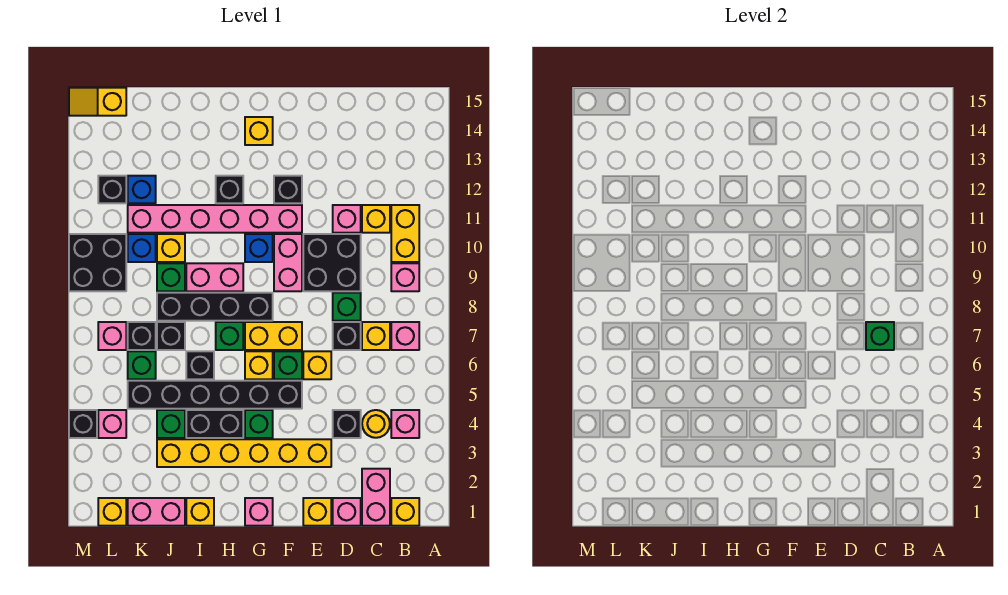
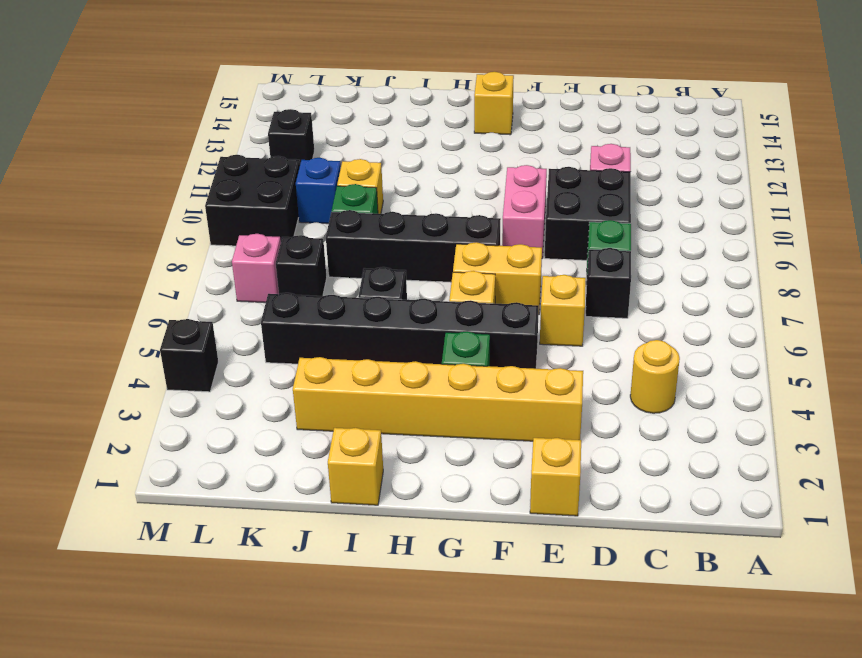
none -> yellow 1x1 brick [391,498,419,526]
none -> pink 1x1 brick [391,410,419,438]
none -> pink 1x1 brick [391,322,419,350]
none -> pink 1x1 brick [391,263,419,291]

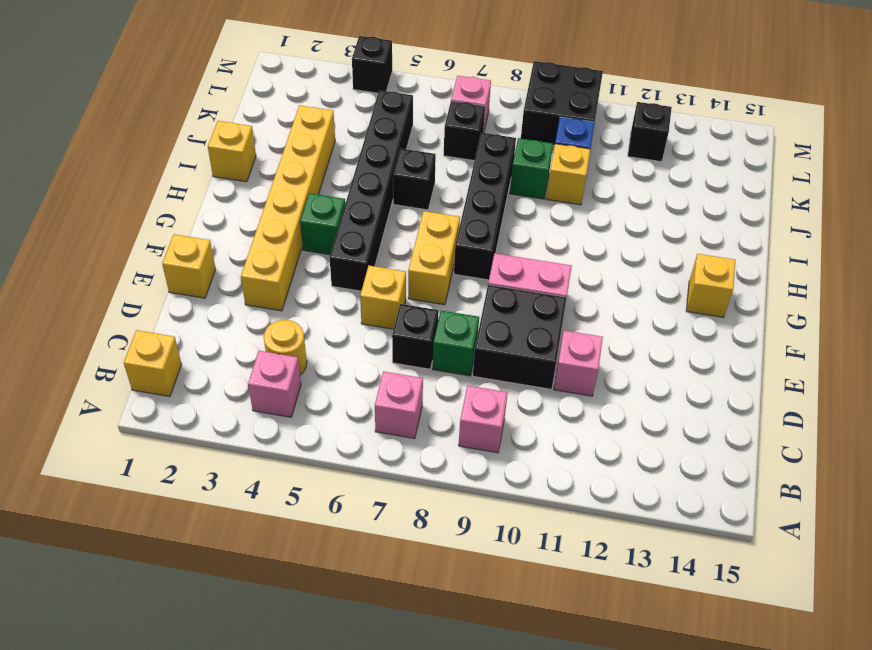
none -> yellow 1x2 brick [391,205,419,262]
none -> pink 1x2 brick [362,469,390,526]
none -> yellow 1x1 brick [362,322,390,350]
none -> yellow 1x1 brick [362,205,390,233]

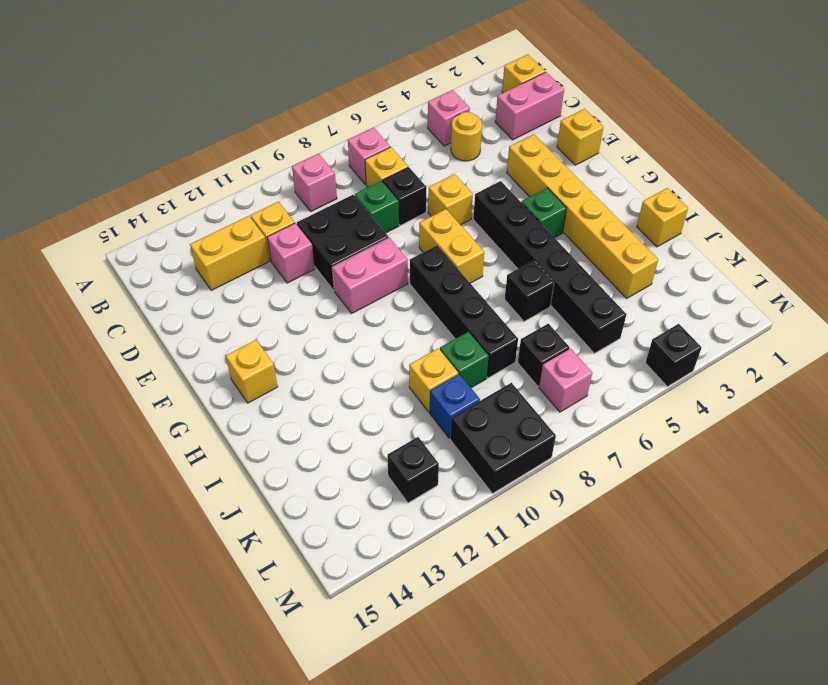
yellow 1x2 brick [190,216,269,290] -> yellow 1x2 brick moved to [391,205,419,262]
none -> pink 1x1 brick [333,498,361,526]
none -> black 1x1 brick [333,410,361,438]
none -> green 1x1 brick [274,351,302,379]
none -> pink 1x6 brick [128,205,302,233]

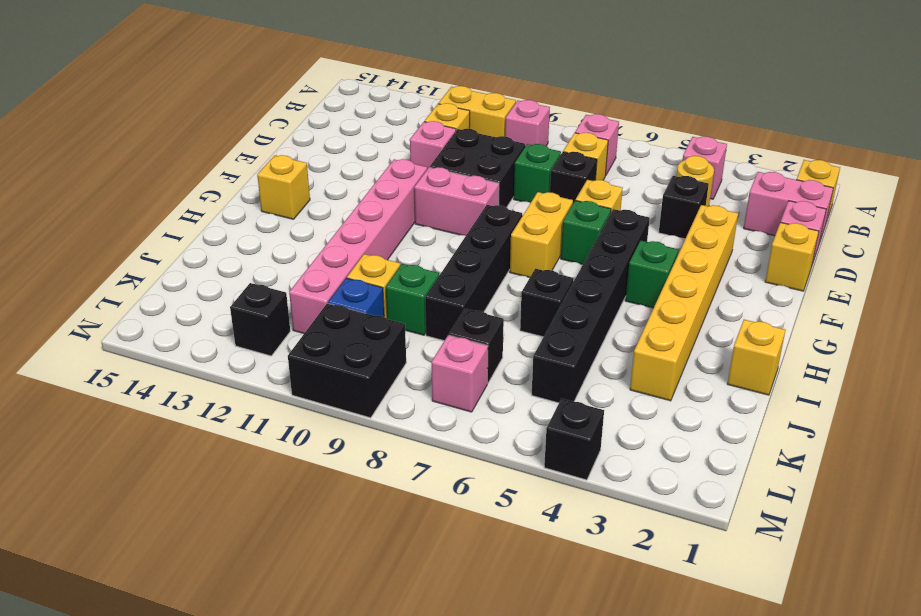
none -> black 1x1 brick [274,176,302,203]
none -> pink 1x1 brick [245,498,273,526]
none -> yellow 1x1 brick [245,351,273,379]
none -> blue 1x1 brick [245,234,273,262]

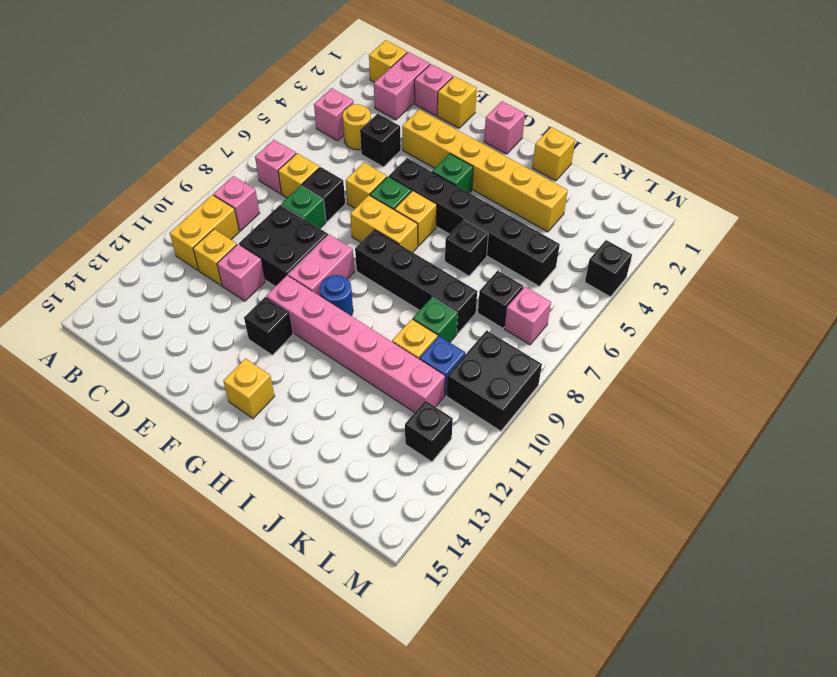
blue 1x1 round brick [320,275,353,316] -> blue 1x1 brick [245,234,273,262]
none -> black 1x2 brick [186,410,243,438]
none -> green 1x1 brick [216,322,243,350]
none -> pink 1x2 brick [186,263,243,291]
none -> black 1x1 brick [216,176,243,203]

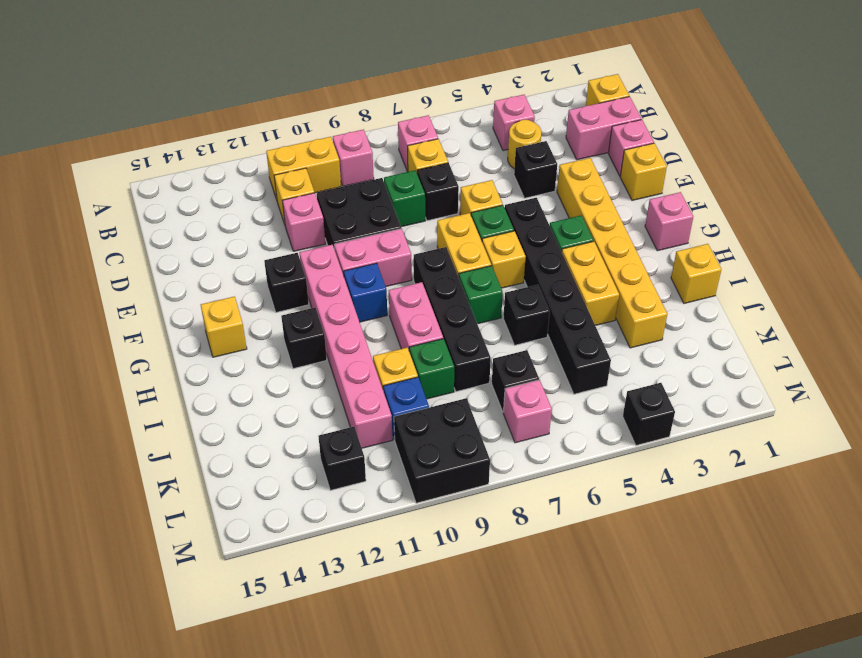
yellow 1x2 brick [562,241,619,325] -> black 1x2 brick [186,410,243,438]
none -> pink 1x2 brick [128,498,185,526]
none -> green 1x1 brick [157,410,185,438]
none -> black 1x1 brick [157,322,185,350]
none -> green 1x1 brick [128,351,156,379]

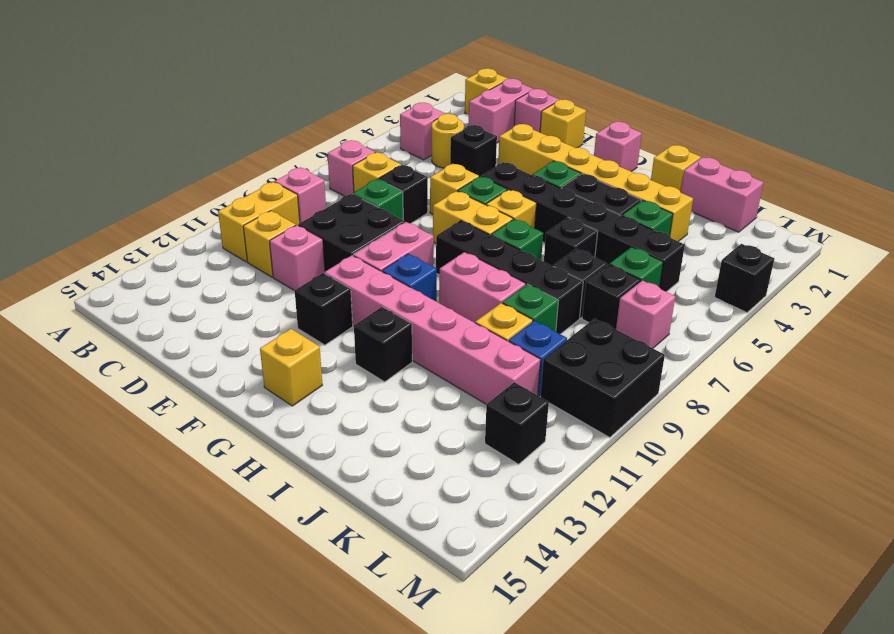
none -> blue 1x1 brick [128,176,156,203]
none -> yellow 1x1 brick [98,498,126,526]
none -> pink 1x1 brick [98,410,126,438]
none -> yellow 1x2 slope [69,88,126,116]

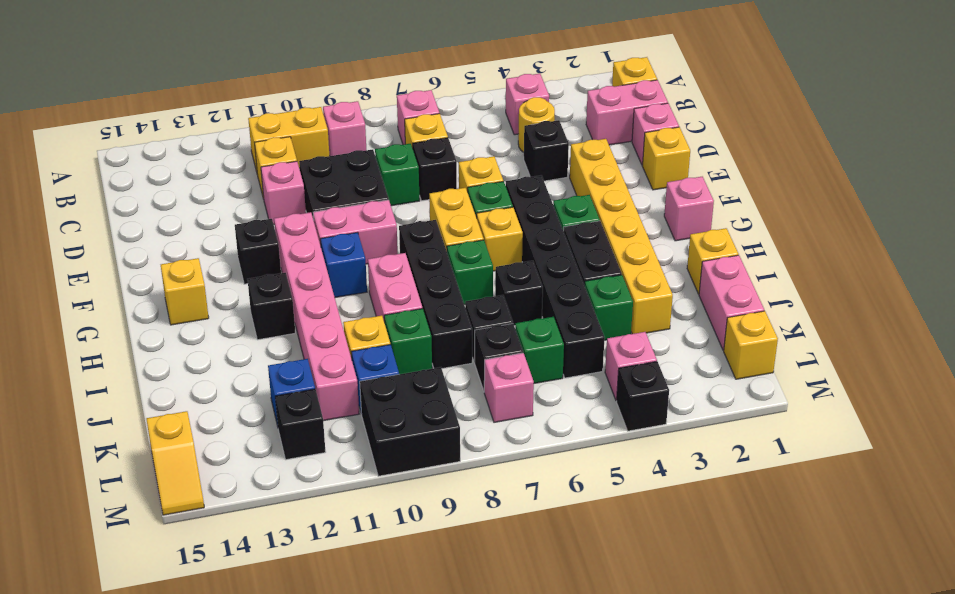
none -> green 1x1 brick [866,322,894,350]

